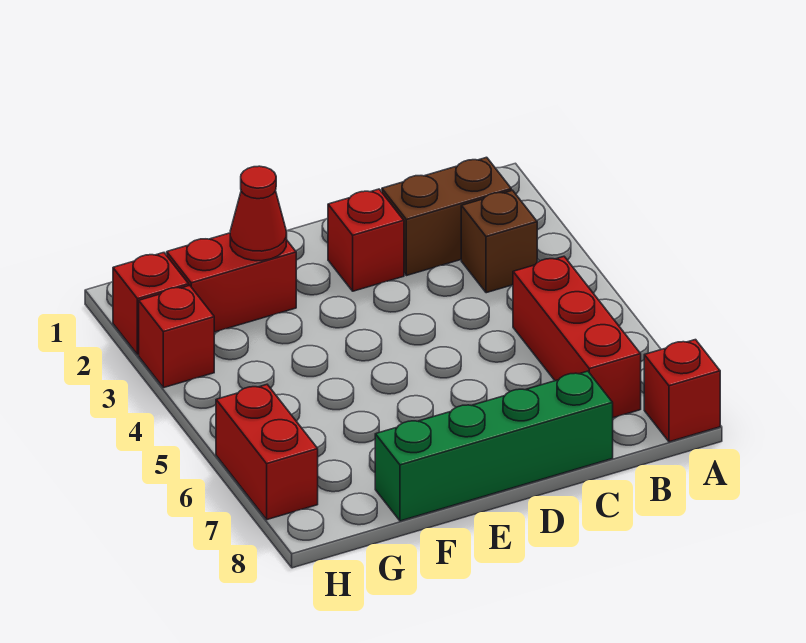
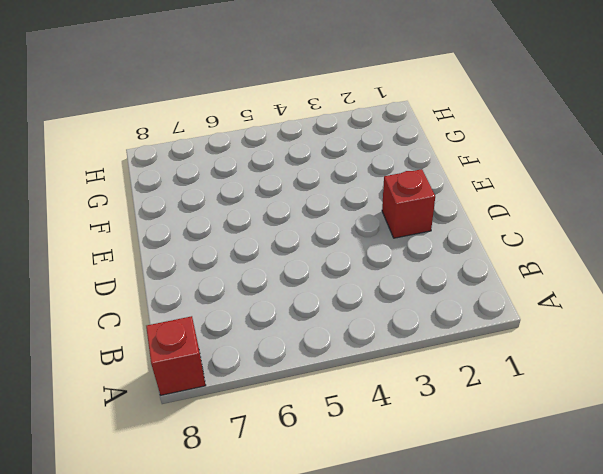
none -> brown 1x2 brick [382,157,511,276]
none -> brown 1x1 brick [461,190,537,293]

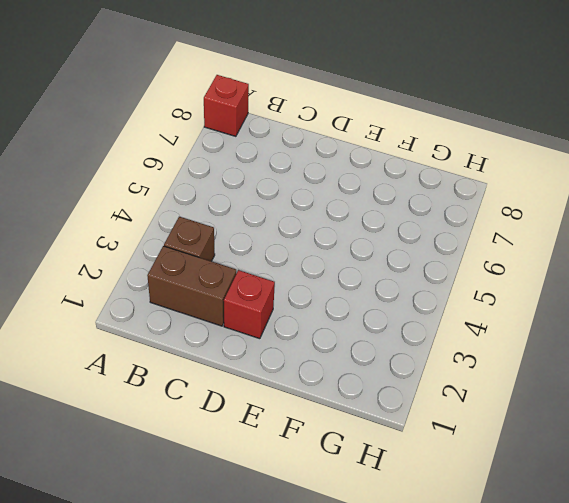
none -> red 1x3 brick [513,257,641,418]
none -> green 1x4 brick [375,371,613,521]

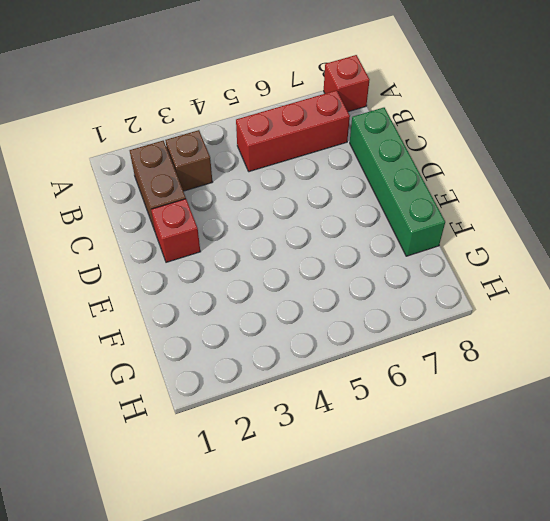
none -> red 1x2 brick [167,233,296,332]
none -> red 1x1 brick [113,253,189,355]

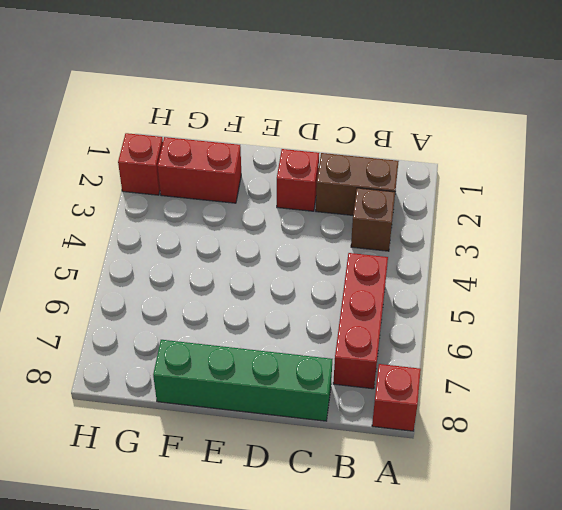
none -> red 1x1 brick [139,285,214,388]
none -> red 1x2 brick [216,385,318,520]

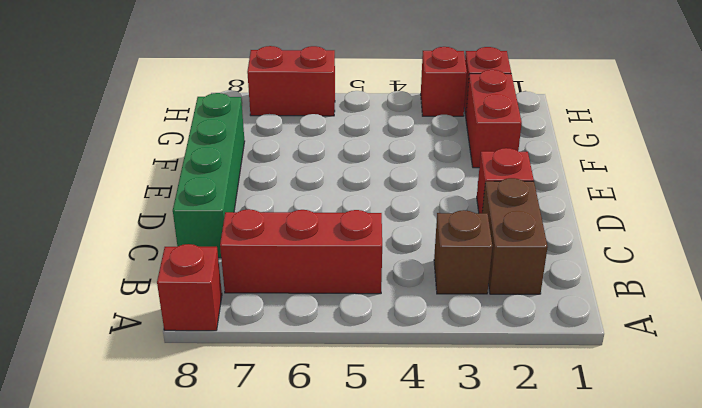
none -> red 1x1 cone [230,166,287,261]

